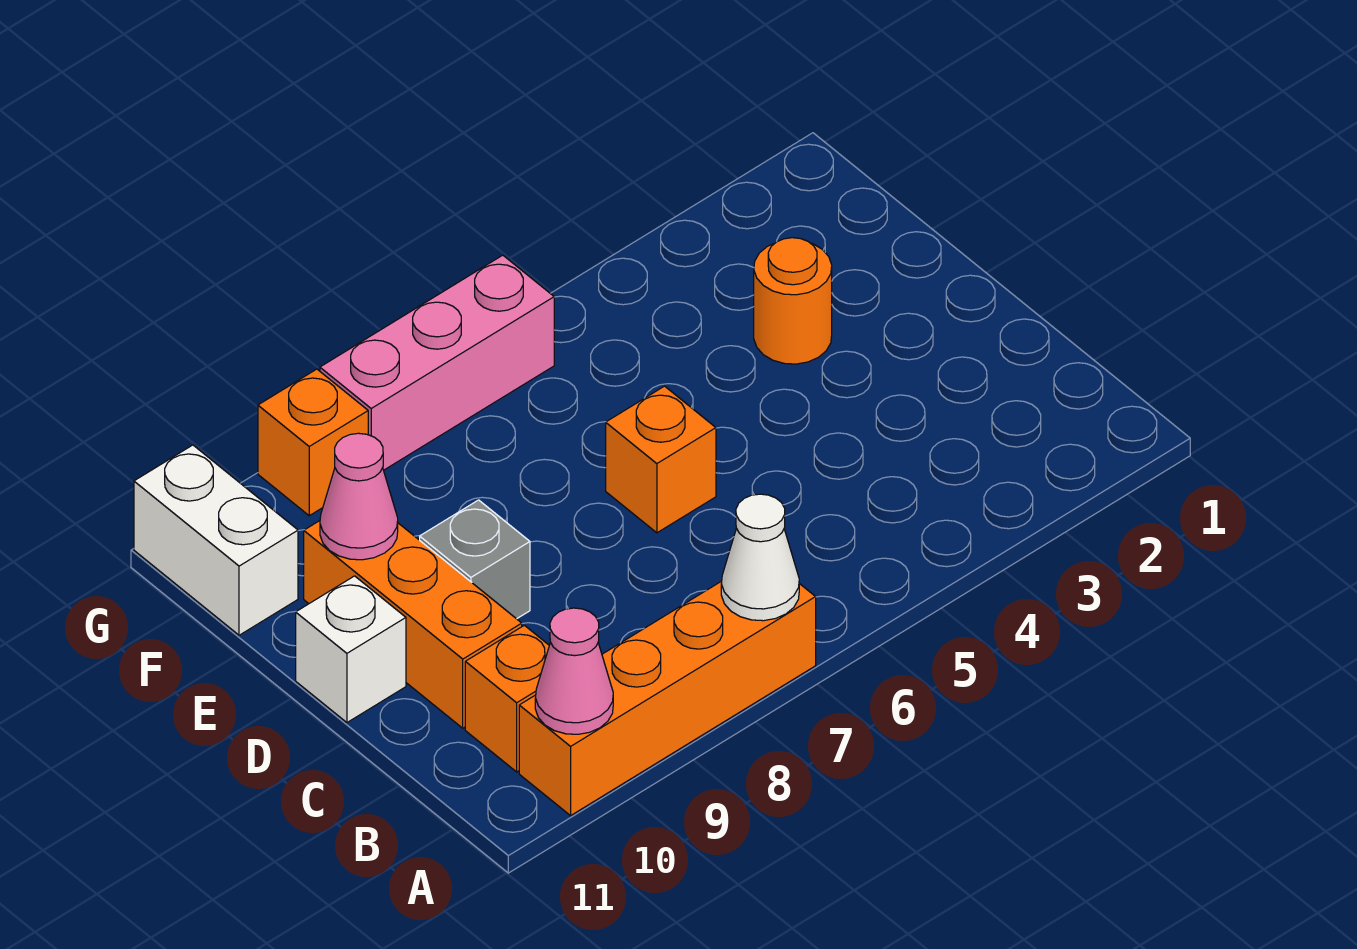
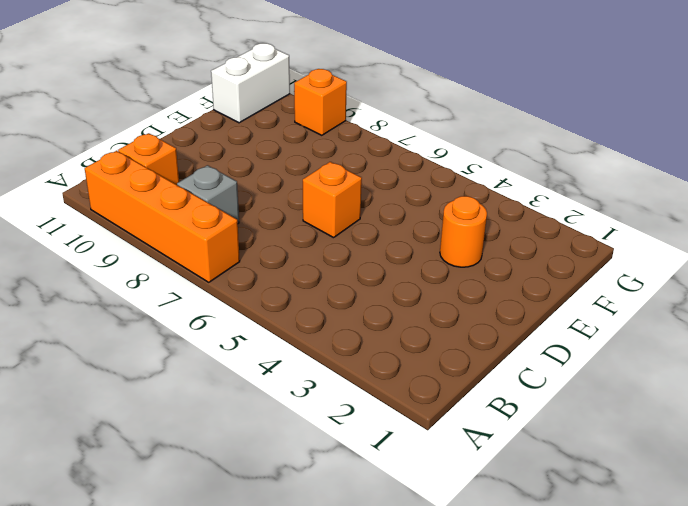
grey 1x1 brick [177,165,239,223] -> grey 1x1 brick moved to [420,500,530,619]
none -> orange 1x3 brick [304,521,522,728]
none -> white 1x1 brick [296,576,406,722]
none -> pink 1x3 brick [320,255,554,470]

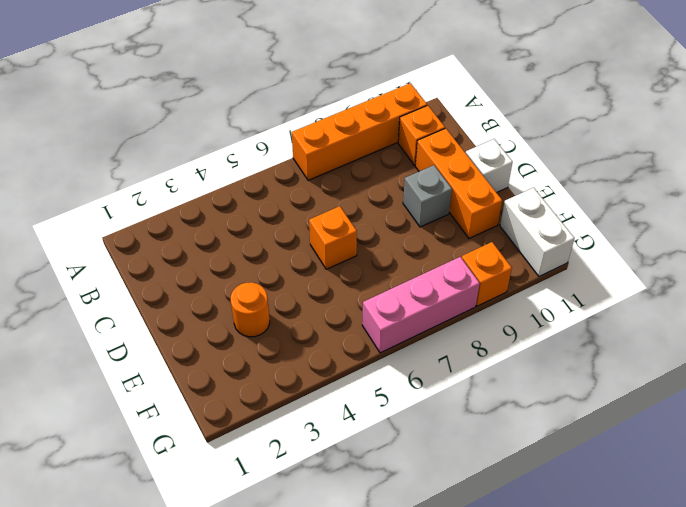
none -> white 1x1 cone [721,494,799,621]
none -> pink 1x1 cone [535,608,613,734]
none -> pink 1x1 cone [320,433,398,560]

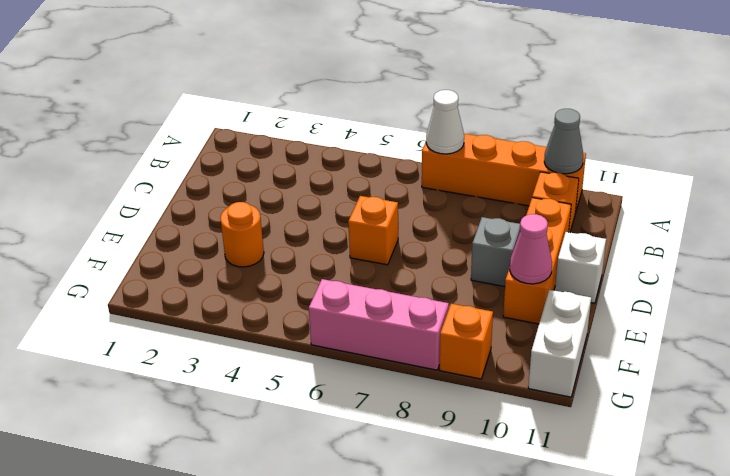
grey 1x1 cone [544,109,583,174] -> pink 1x1 cone [535,608,613,734]

